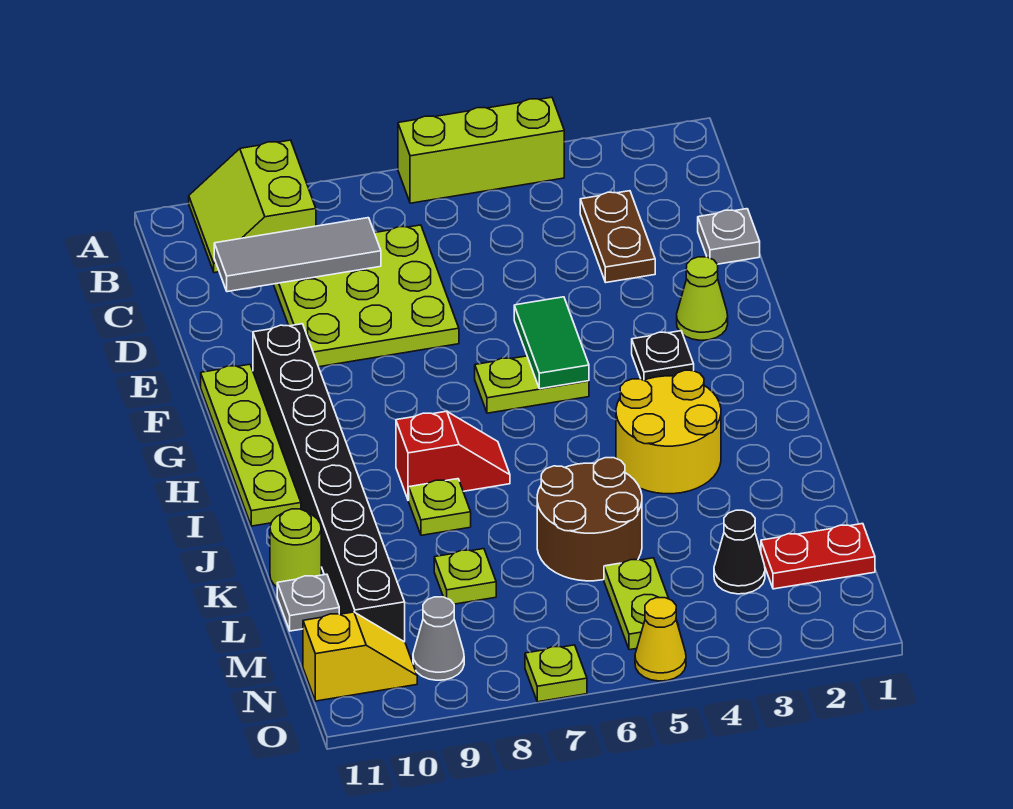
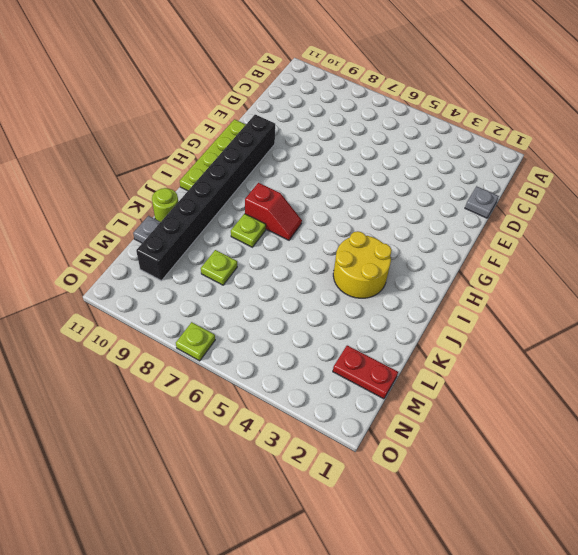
none -> lime 1x3 brick [398,97,564,203]
none -> lime 2x2 slope [189,140,316,273]
none -> brown 1x2 plate [580,191,655,282]

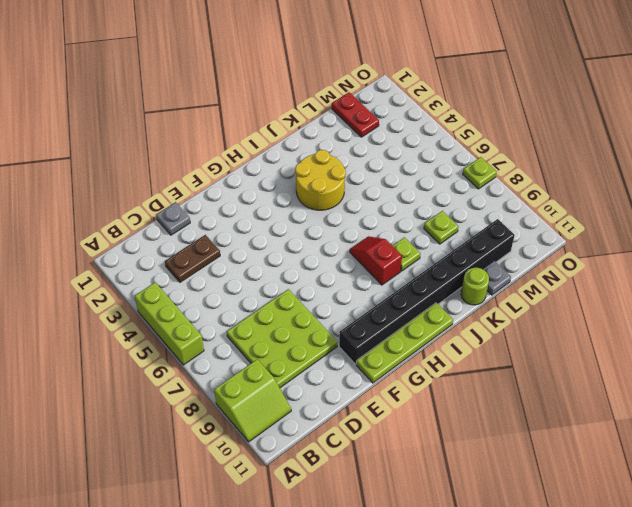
none -> lime 1x1 cone [677,257,728,340]
none -> black 1x1 plate [632,331,694,380]
none -> lime 1x2 plate [475,356,589,413]

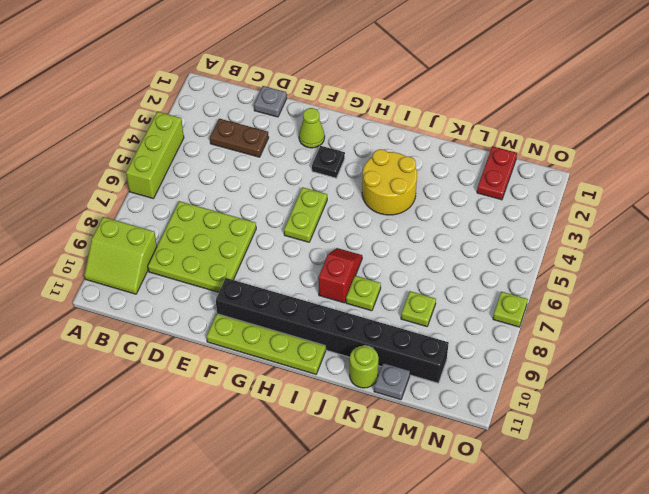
none -> brown 2x2 round brick [537,458,642,581]
none -> black 1x1 cone [714,510,765,594]
none -> lime 1x2 plate [604,558,679,650]

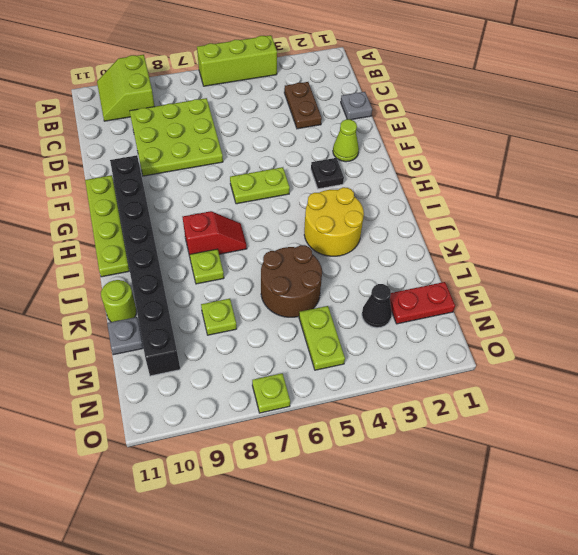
none -> grey 1x1 cone [413,597,464,680]
none -> yellow 1x2 slope [303,612,417,701]
none -> yellow 1x1 cone [635,598,686,681]

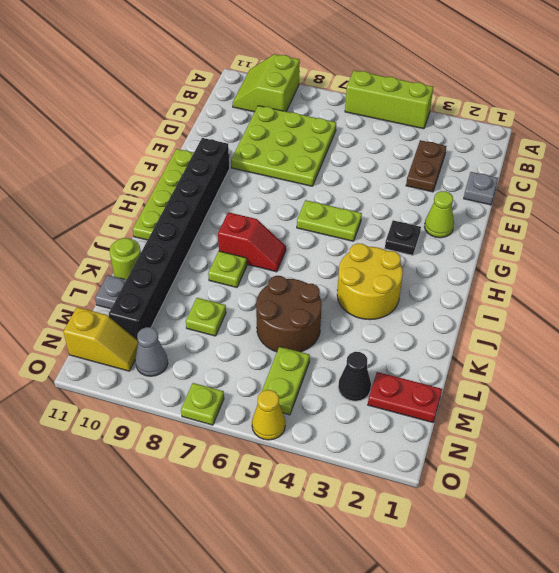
none -> grey 1x3 tile [214,218,381,292]
none -> green 1x2 tile [514,297,589,389]

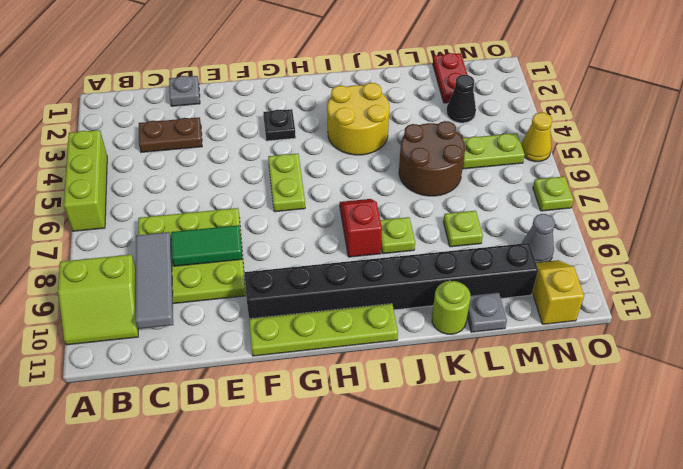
green 1x2 tile [171,225,242,266] -> green 1x2 tile moved to [514,297,589,389]
none -> lime 1x1 cone [677,257,728,340]

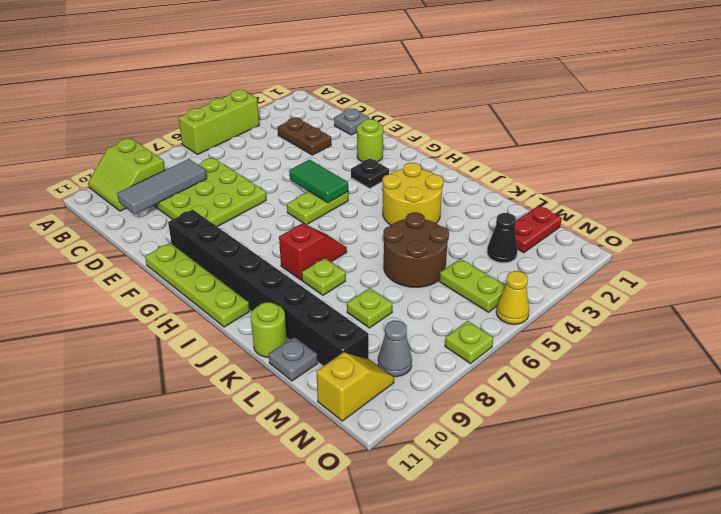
lime 1x1 round brick [357,119,383,162] -> lime 1x1 cone [677,257,728,340]

